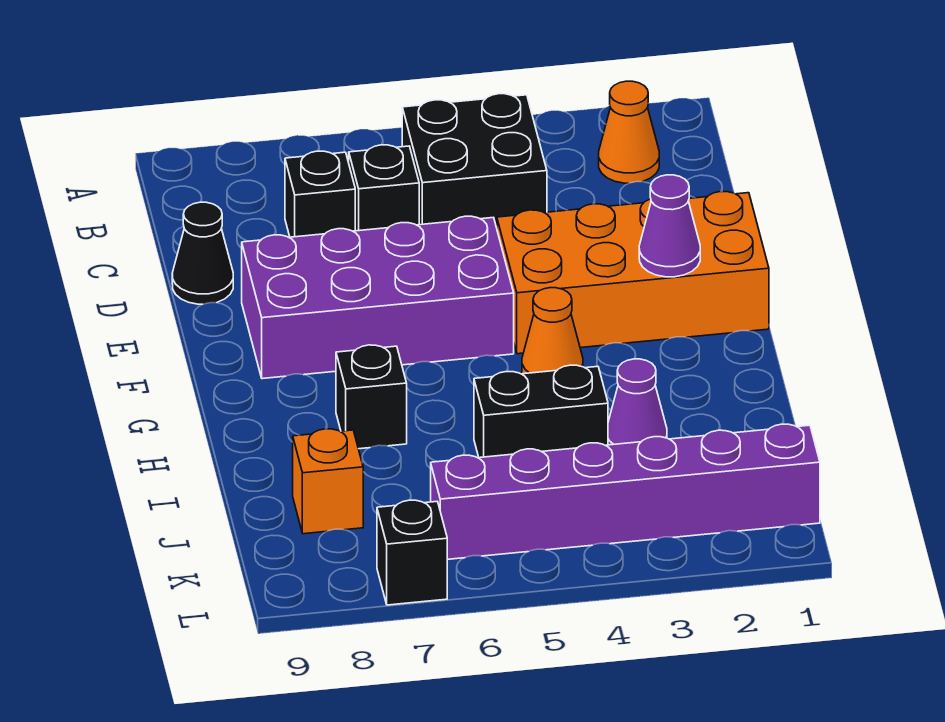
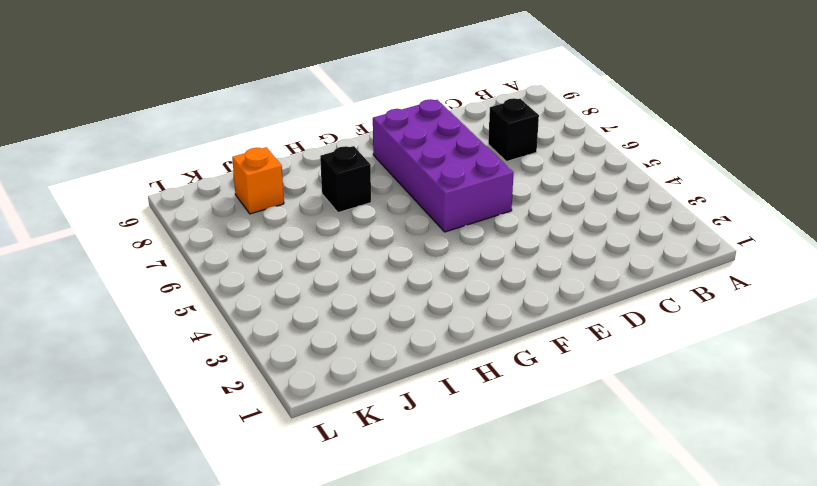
none -> orange 1x1 cone [599,81,659,183]
none -> black 2x2 brick [402,94,547,228]
none -> black 1x1 brick [349,145,419,231]

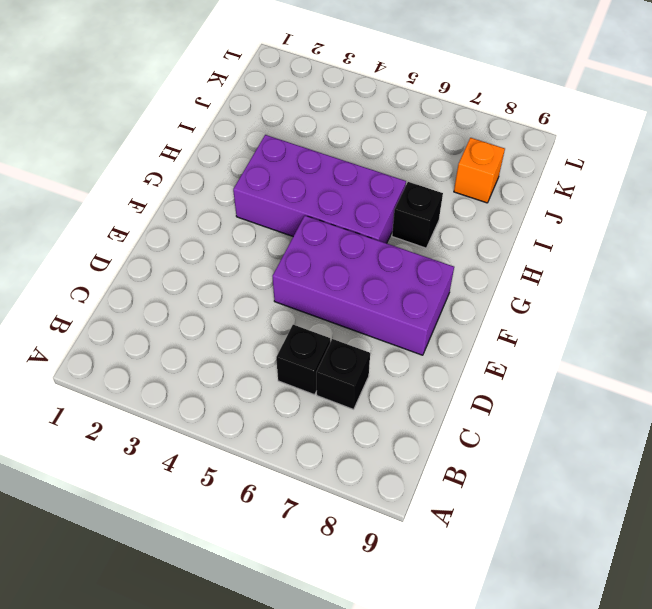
purple 2x4 brick [233,135,406,243] -> orange 1x1 cone [522,288,583,374]
none -> orange 1x1 cone [599,81,659,183]
none -> black 2x2 brick [402,94,547,228]
none -> black 1x1 cone [172,202,233,304]

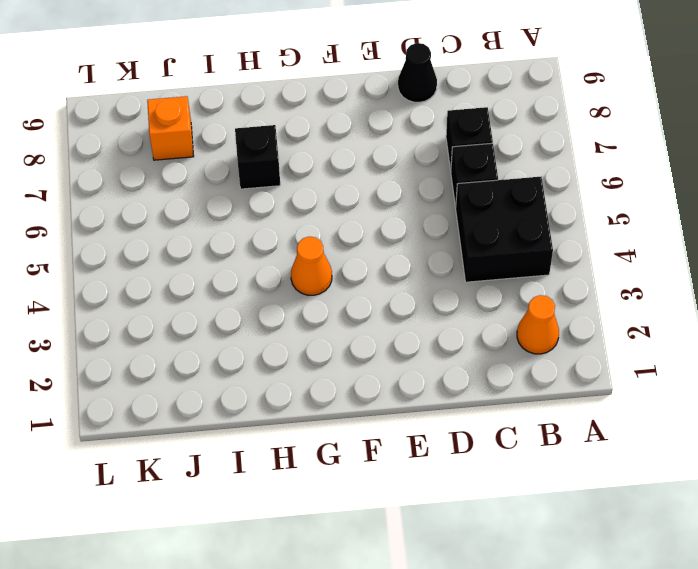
none -> orange 2x4 brick [497,192,769,354]
none -> purple 2x4 brick [242,216,514,379]
none -> purple 1x1 cone [608,359,667,445]

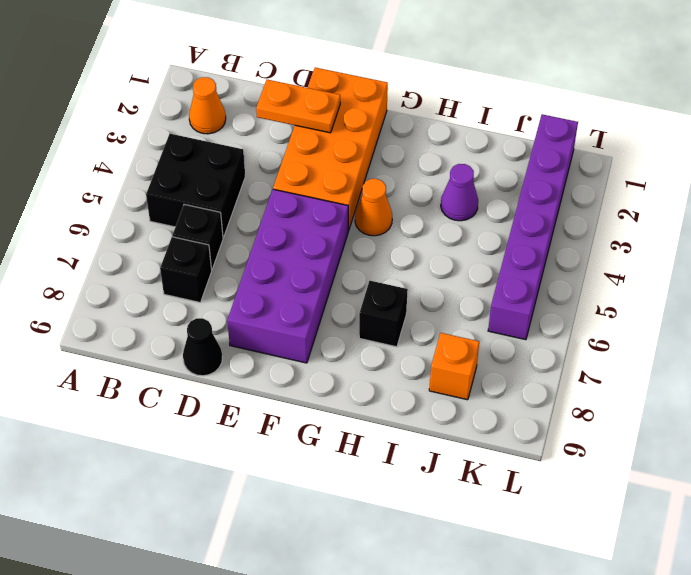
orange 1x2 plate [256,80,340,133] -> none
none -> black 1x2 brick [474,365,608,458]
none -> black 1x1 brick [377,500,447,605]
none -> purple 1x1 cone [639,175,700,277]

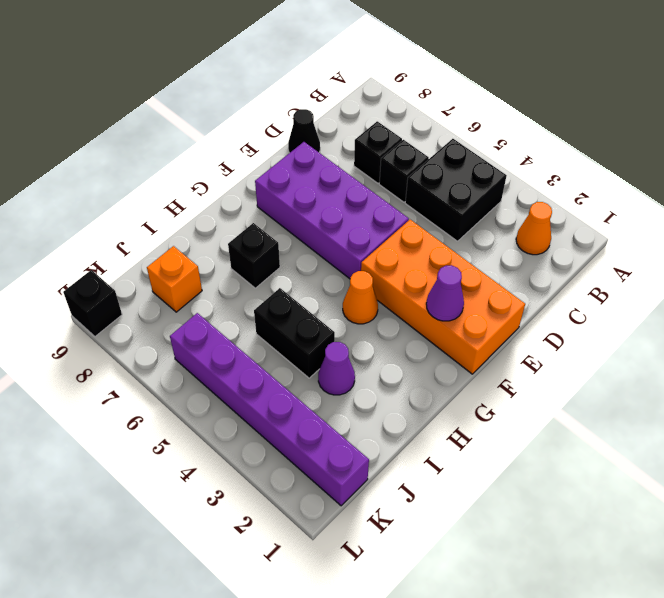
black 1x1 brick [63,270,122,336] -> black 1x1 brick moved to [377,500,447,605]

